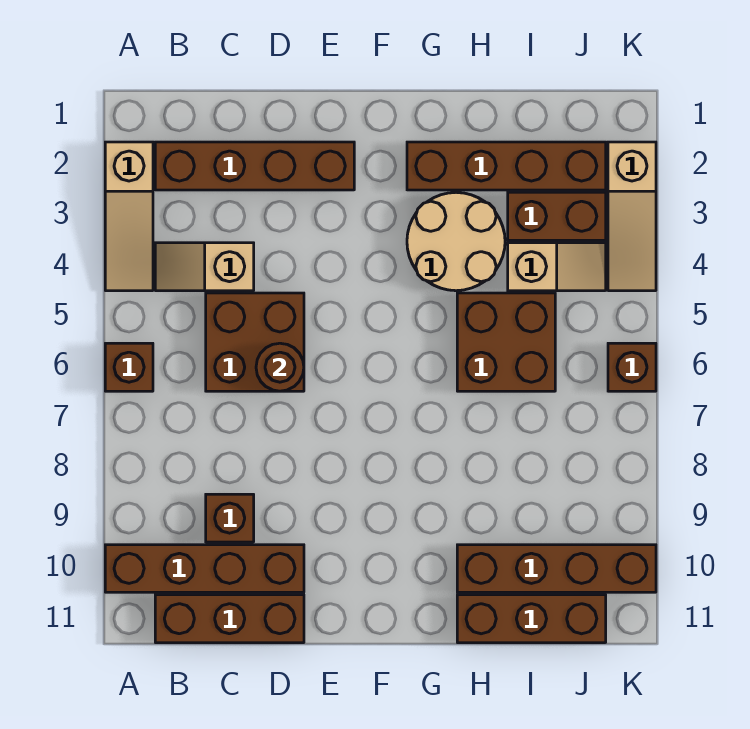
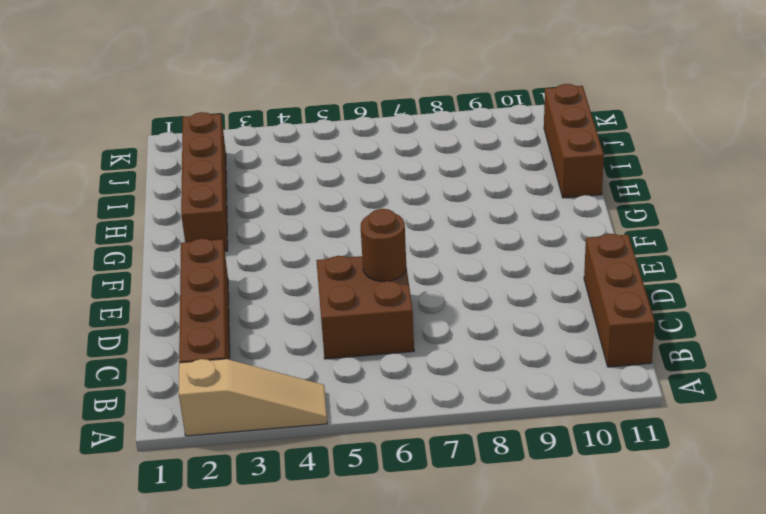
none -> brown 1x1 brick [105,343,153,391]
none -> brown 1x4 brick [105,545,304,592]
none -> tan 1x2 slope [155,243,254,291]

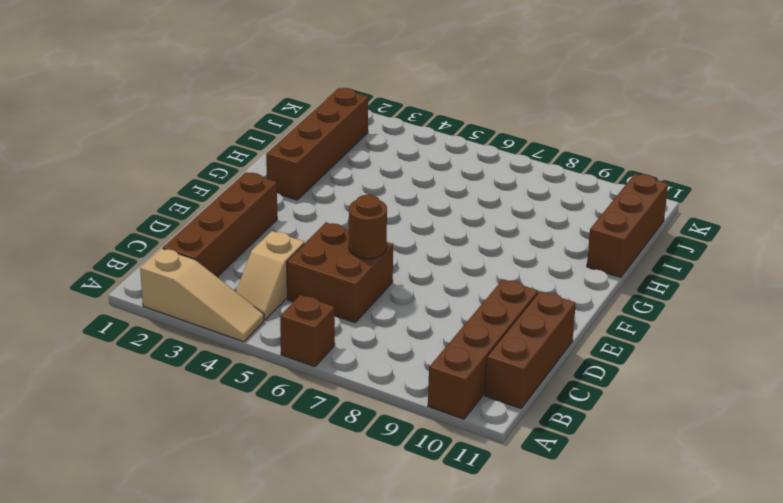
none -> brown 1x1 brick [206,494,254,542]
none -> tan 2x2 round brick [407,192,505,291]
none -> brown 2x2 brick [457,293,555,391]

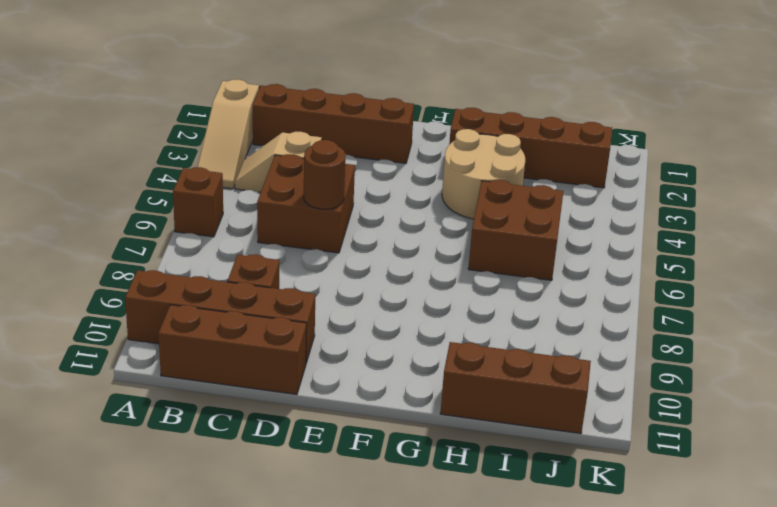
none -> brown 1x4 brick [457,545,656,592]
none -> brown 1x2 brick [508,192,606,240]
none -> tan 1x2 slope [508,243,606,291]

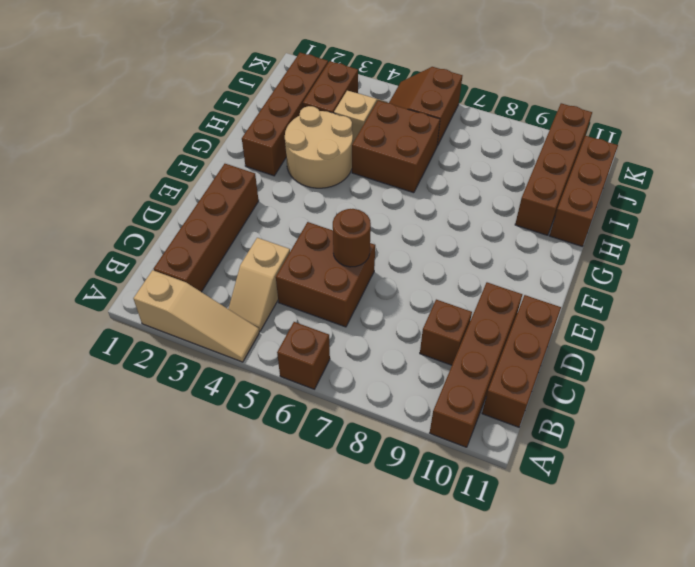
brown 2x2 slope [389,67,463,146] -> brown 1x1 brick [608,343,656,391]
none -> tan 1x3 slope [608,142,656,291]

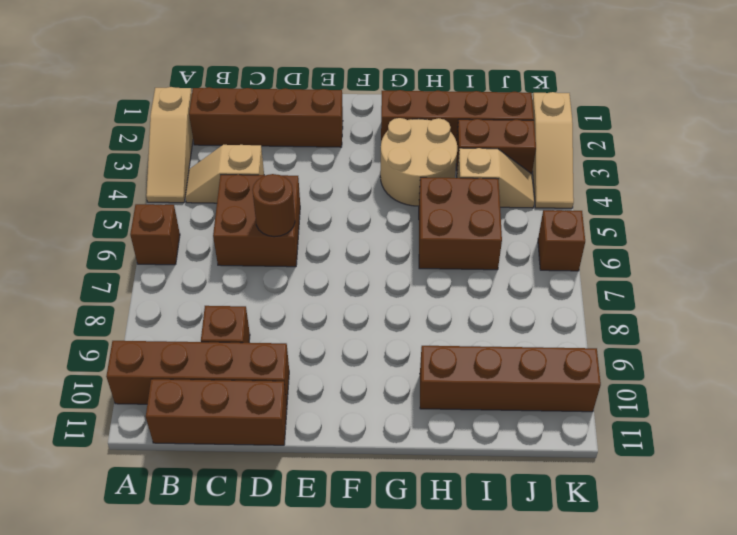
none -> brown 1x3 brick [457,595,606,643]

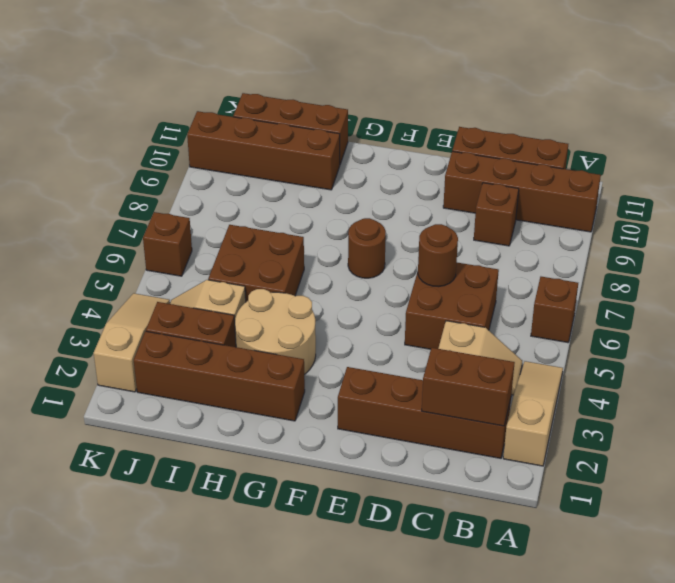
brown 1x2 brick [422,348,515,426] -> none
brown 1x1 round brick [348,218,386,278] -> none

